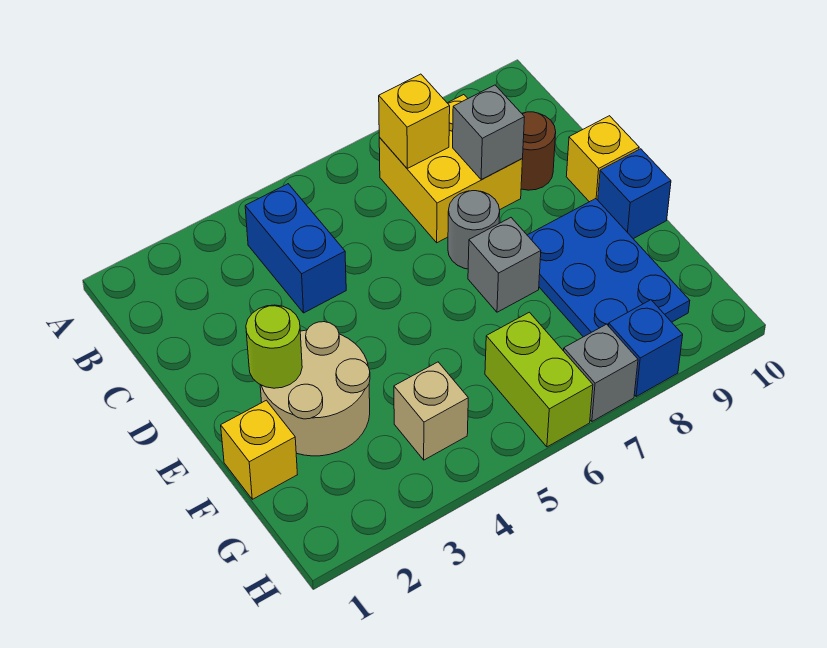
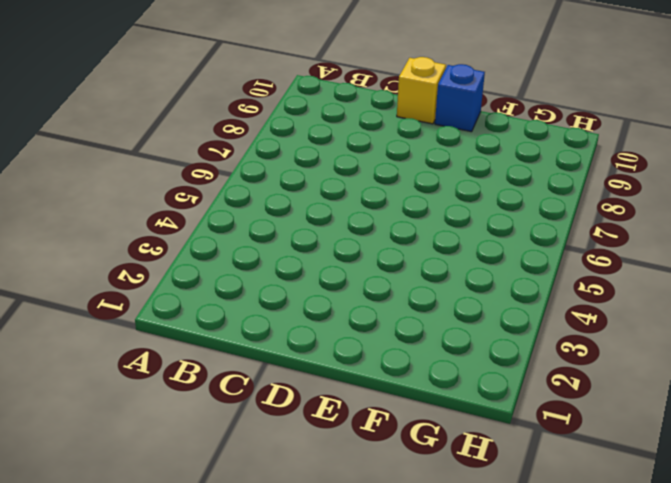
none -> blue 1x2 brick [245,184,346,313]
none -> yellow 2x2 brick [379,95,523,243]
none -> brown 1x1 round brick [521,112,556,190]

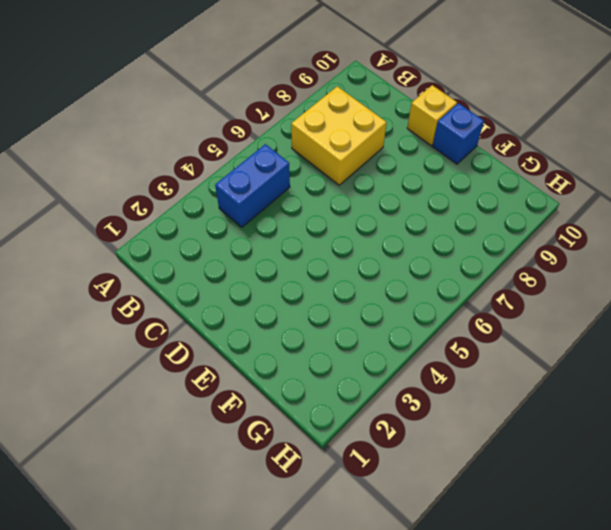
blue 1x2 brick [215,144,290,227] -> blue 1x2 brick turned to [245,184,346,313]
none -> brown 1x1 round brick [521,112,556,190]
none -> grey 1x1 round brick [448,191,500,269]
none -> tan 2x2 round brick [260,322,370,456]

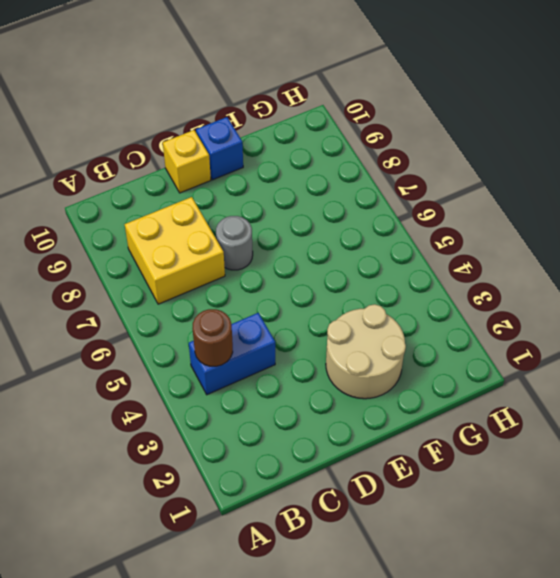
brown 1x1 round brick [192,309,233,366] -> brown 1x1 round brick moved to [521,112,556,190]
none -> grey 1x1 brick [468,218,541,312]
none -> blue 2x3 plate [527,199,690,337]
none -> yellow 1x1 brick [221,400,297,499]

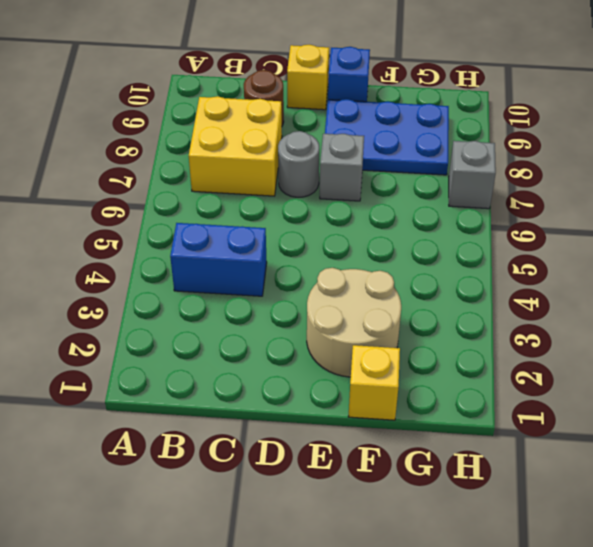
none -> tan 1x1 brick [394,362,468,460]
none -> lime 1x2 brick [485,312,593,447]
none -> blue 1x1 brick [609,300,683,396]

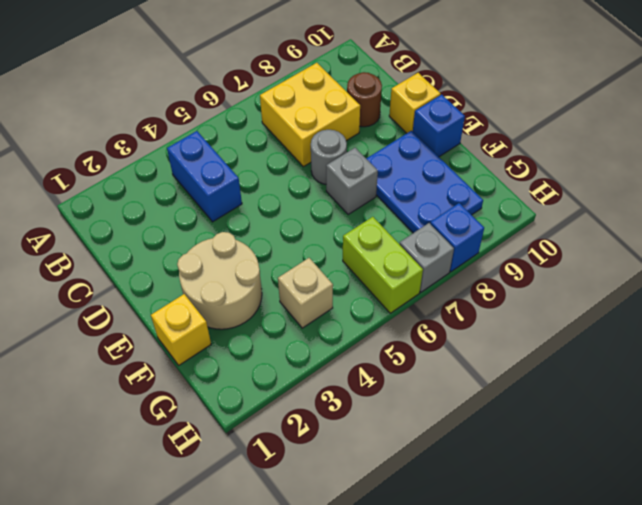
none -> yellow 1x1 brick [379,74,450,168]
none -> grey 1x1 brick [453,85,524,179]
none -> lime 1x1 round brick [246,305,302,388]

